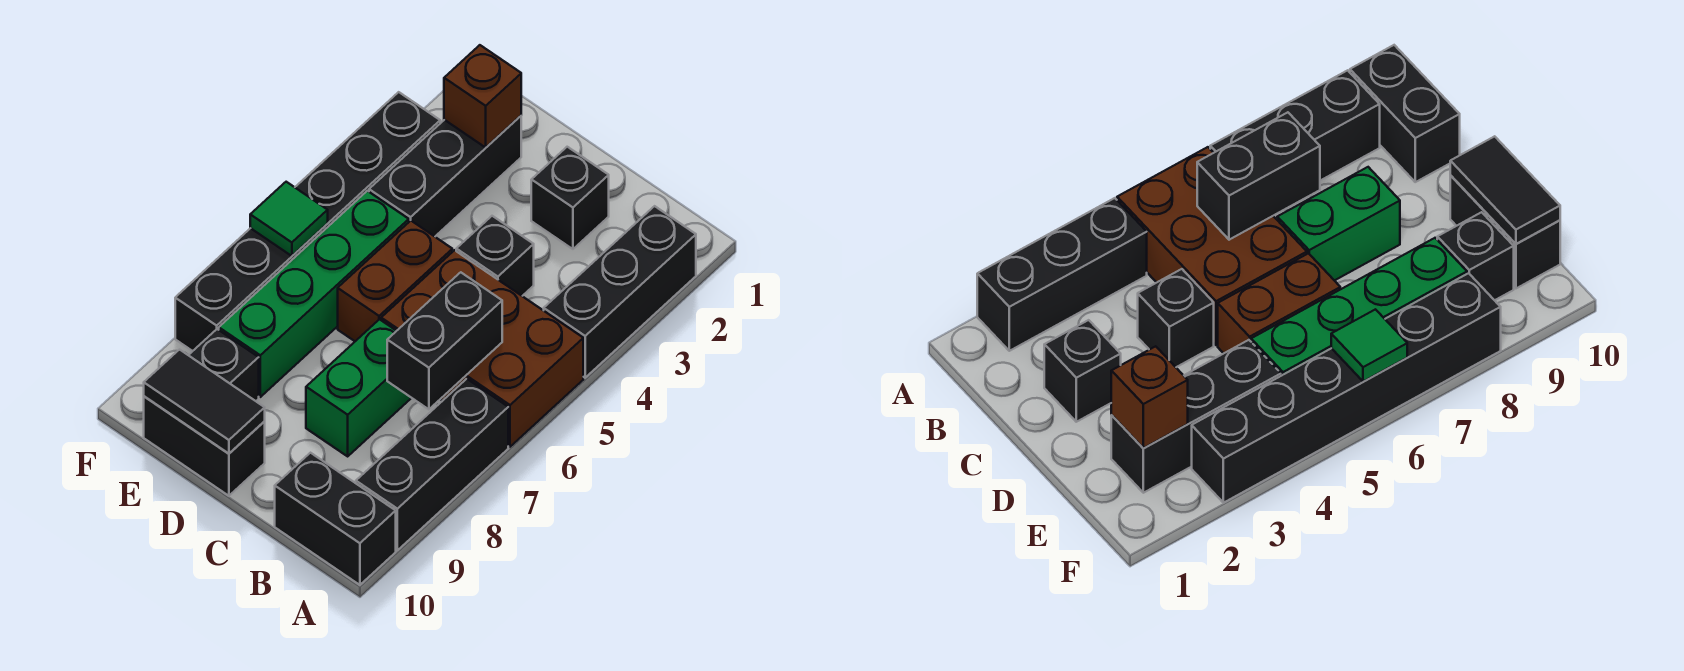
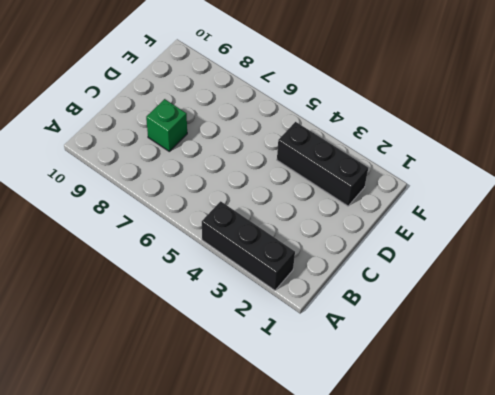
green 1x1 brick [146,99,187,151] -> green 1x2 brick [306,319,411,456]
none -> brown 2x3 brick [381,250,583,447]
none -> black 1x3 brick [356,379,508,550]
none -> black 1x2 brick [275,453,396,585]

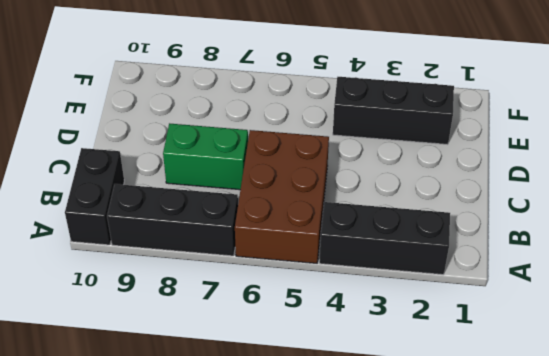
none -> black 1x1 brick [531,147,609,249]
none -> black 1x1 brick [456,216,534,296]
none -> brown 1x2 brick [338,221,452,341]

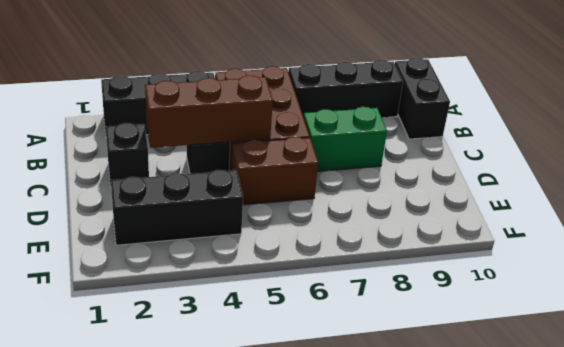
brown 1x3 brick [145,75,273,148] -> none
none -> black 1x2 brick [144,396,265,496]
none -> green 1x4 brick [219,191,409,397]
none -> black 1x1 brick [189,329,259,401]

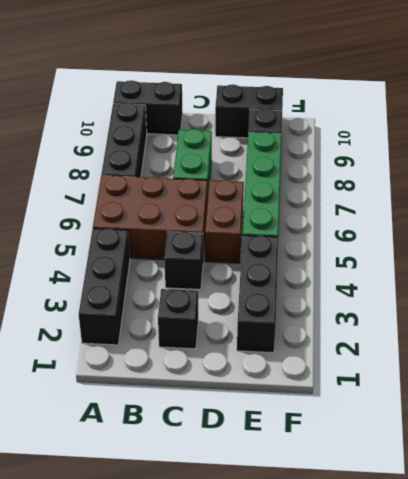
none -> black 1x6 brick [175,92,440,351]
none -> black 1x2 brick [387,272,502,409]
none -> black 1x2 tile [144,350,265,454]

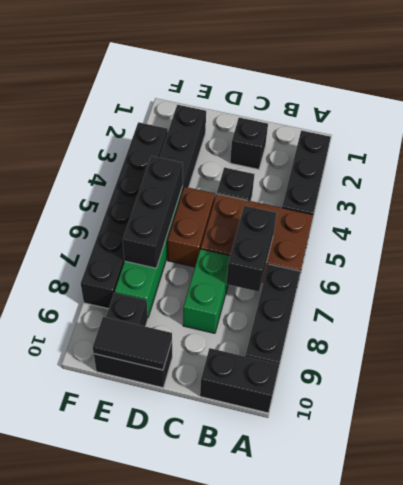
black 1x3 brick [123,156,183,268] -> none
none -> brown 1x1 brick [444,45,521,147]
none -> green 1x1 tile [250,182,328,256]

